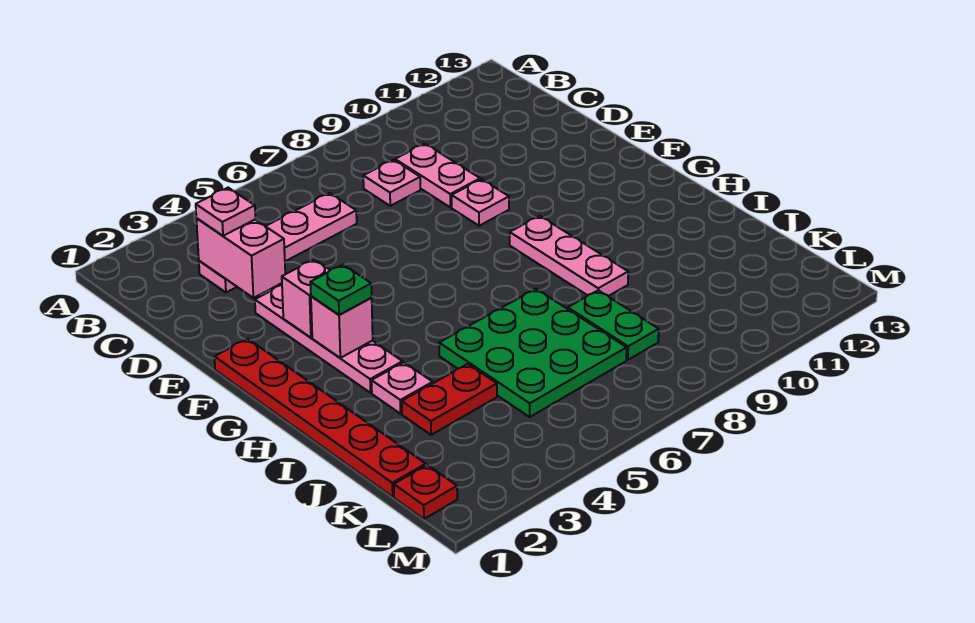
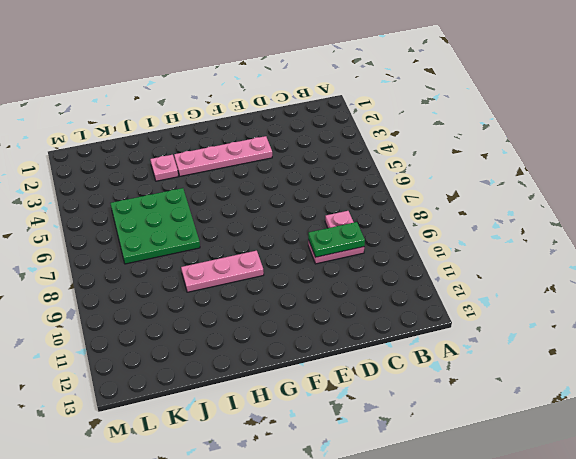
green 1x2 plate [308,222,365,257] -> green 1x2 plate moved to [568,290,659,360]
none -> pink 1x4 plate [199,193,357,292]
none -> pink 1x1 plate [452,179,509,226]
none -> red 1x6 plate [215,339,426,497]

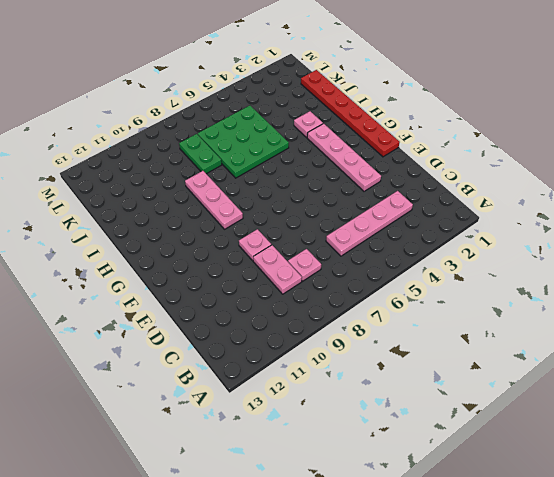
none -> red 1x2 plate [402,364,497,435]
none -> red 1x1 plate [394,465,457,519]
none -> pink 1x2 brick [197,219,285,298]

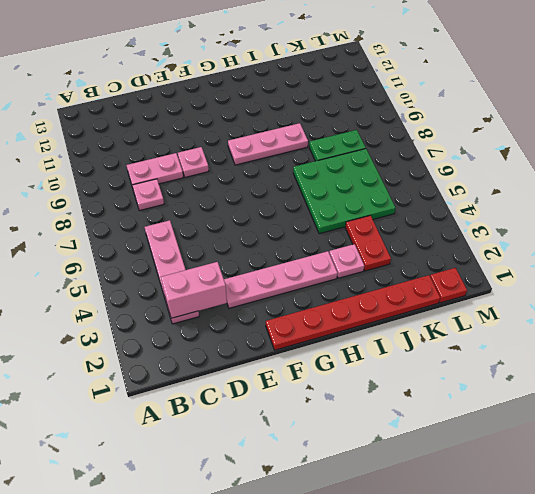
none -> pink 1x1 brick [282,259,330,338]
none -> pink 1x1 brick [311,296,373,358]
none -> pink 1x1 plate [196,188,255,236]

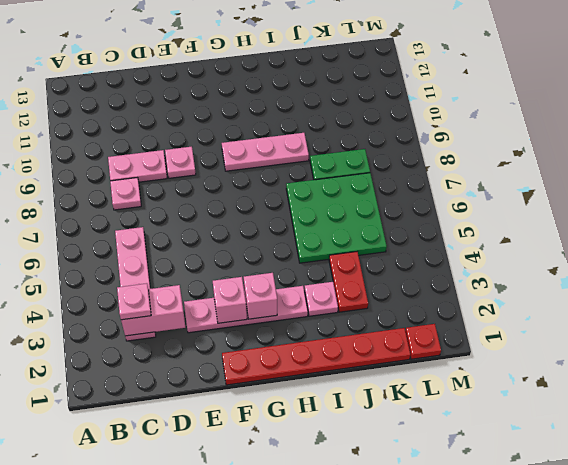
none -> green 1x1 plate [310,265,372,315]

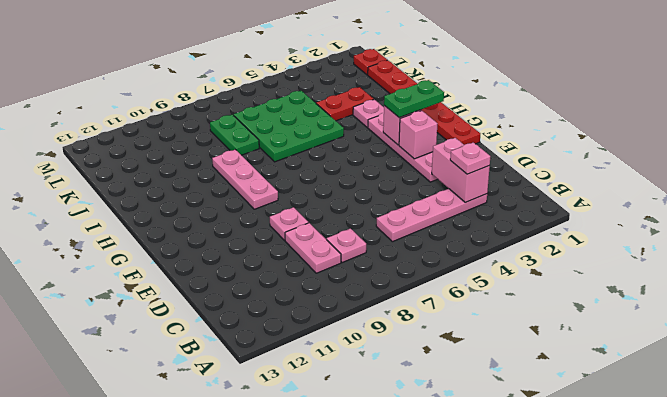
green 1x2 plate [384,80,444,118] -> green 1x1 plate [310,265,372,315]

